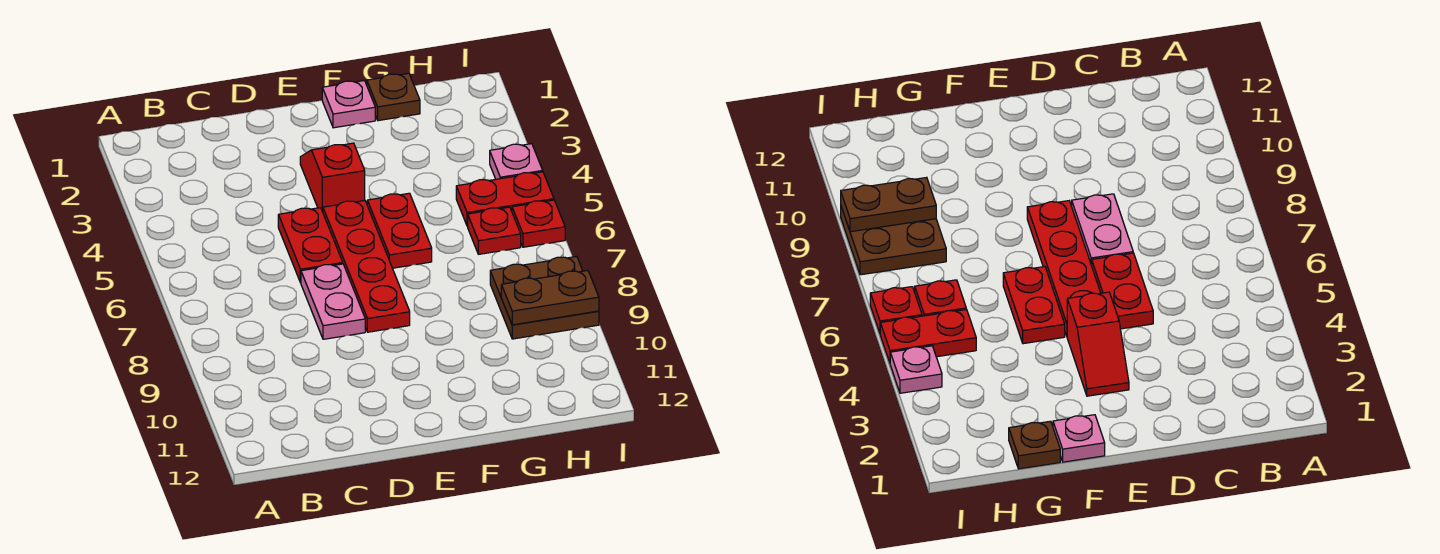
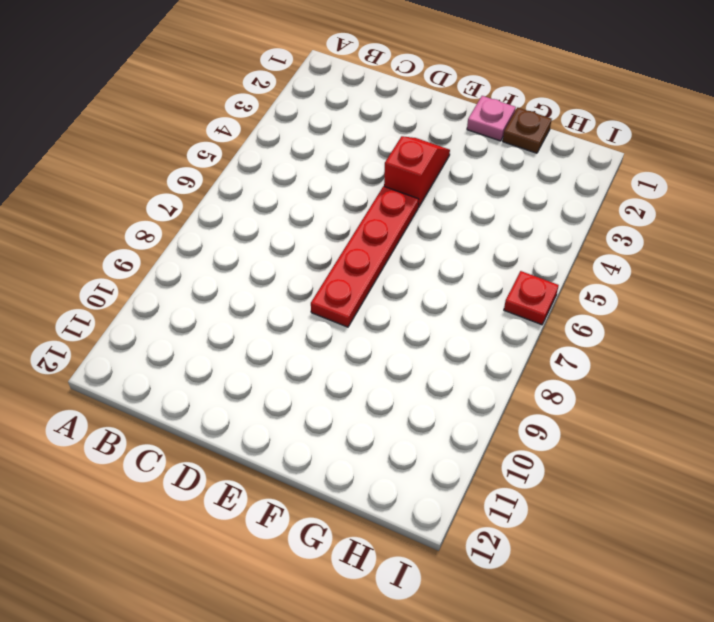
none -> red 1x2 plate [278,208,343,283]
none -> pink 1x2 plate [301,264,365,339]
none -> red 1x2 plate [367,193,432,268]

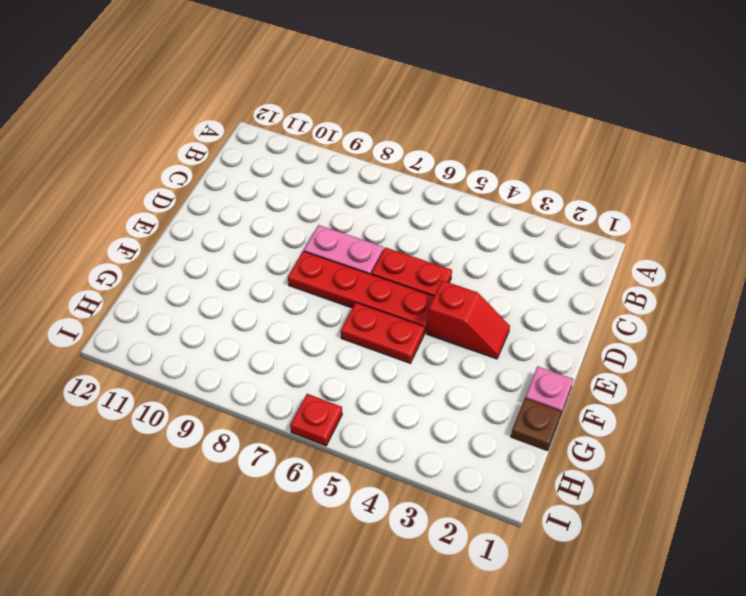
none -> red 1x2 plate [456,172,554,226]
none -> red 1x1 plate [468,207,521,254]
none -> brown 2x2 plate [490,256,599,339]

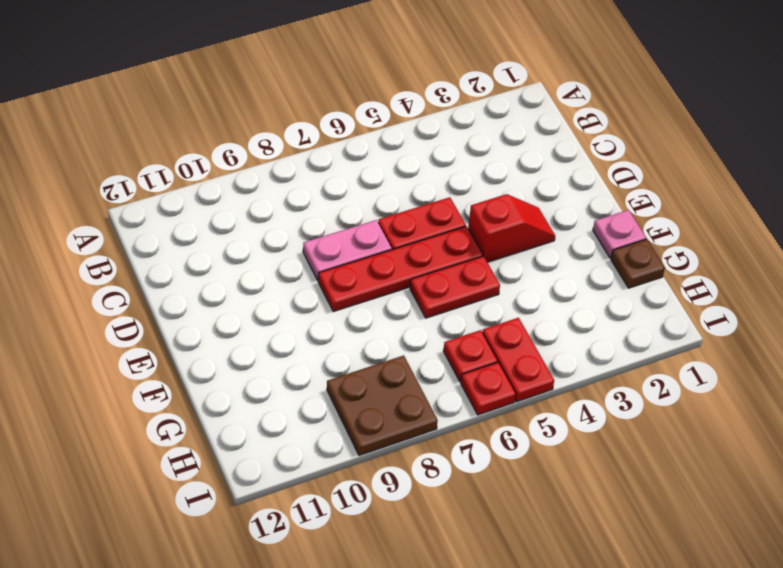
none -> pink 1x1 plate [490,144,543,179]
none -> brown 1x2 plate [501,271,599,325]

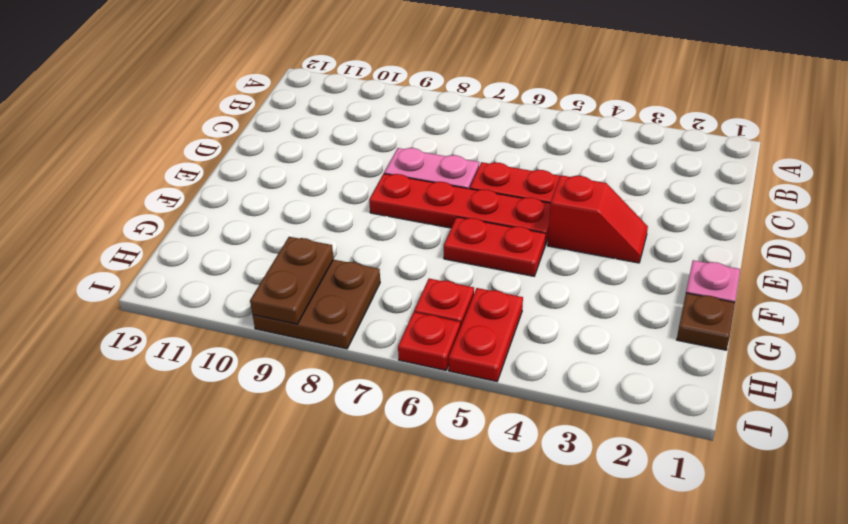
none -> pink 1x1 plate [490,144,543,179]

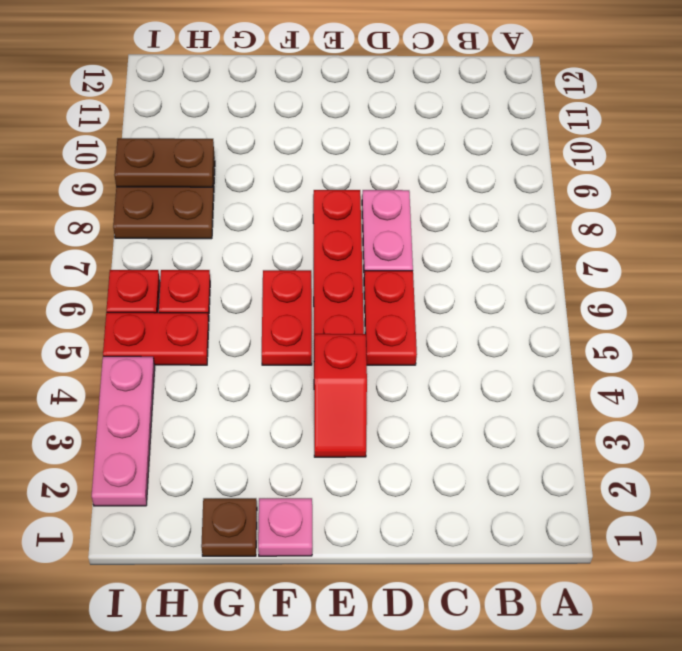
pink 1x3 plate [92,356,155,506] -> pink 1x1 plate [490,144,543,179]

